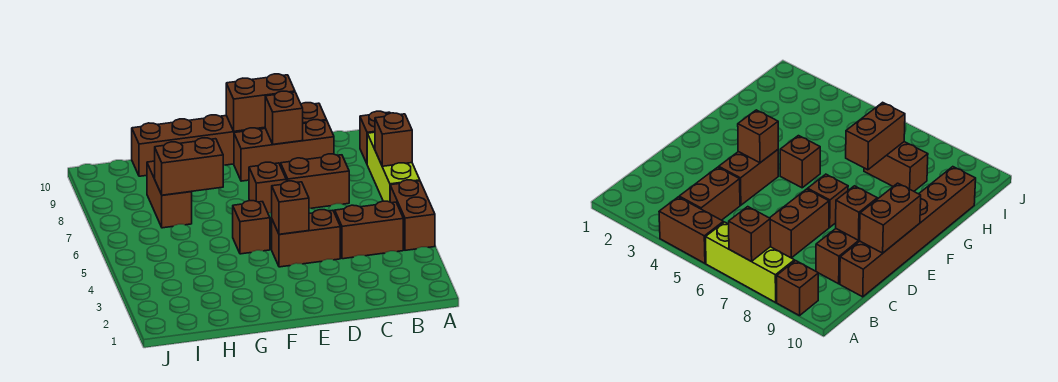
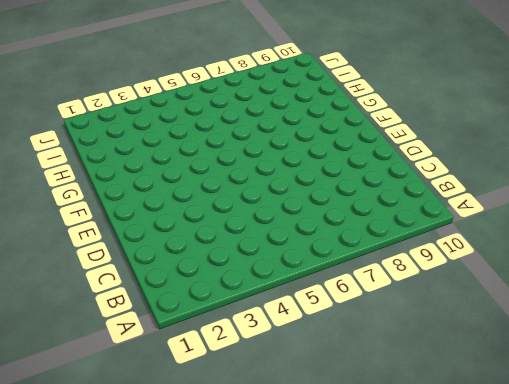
none -> brown 1x2 brick [390,180,435,250]
none -> lime 1x3 brick [367,132,420,202]
none -> brown 1x1 brick [360,111,390,163]

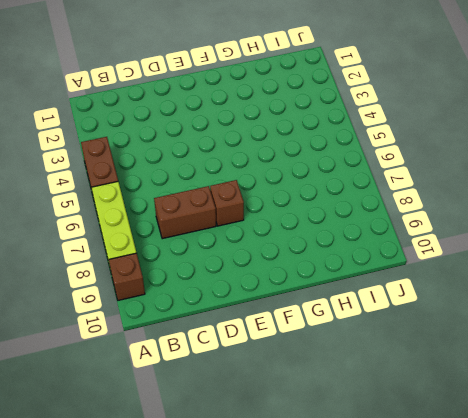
none -> brown 1x2 brick [335,201,403,259]
none -> brown 1x3 brick [234,120,334,181]
none -> brown 1x6 brick [132,103,327,176]

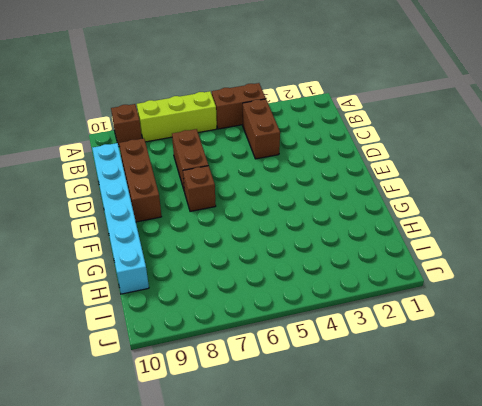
cyan 1x6 brick [92,143,149,294] -> brown 1x6 brick [132,103,327,176]
none -> brown 1x2 brick [272,210,340,267]
none -> brown 1x1 brick [233,201,270,254]
none -> brown 1x2 brick [147,161,192,228]

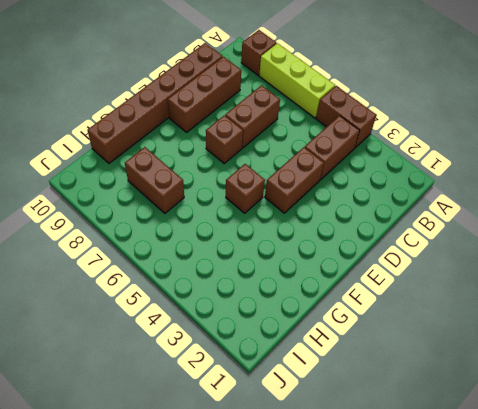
none -> brown 1x1 brick [375,113,412,166]
none -> brown 1x1 brick [265,91,303,144]
none -> brown 1x2 brick [226,74,295,131]

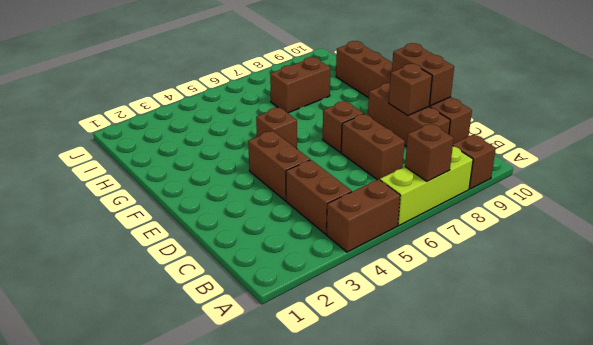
none -> brown 1x1 brick [272,181,309,234]
none -> brown 1x2 brick [155,138,223,195]

